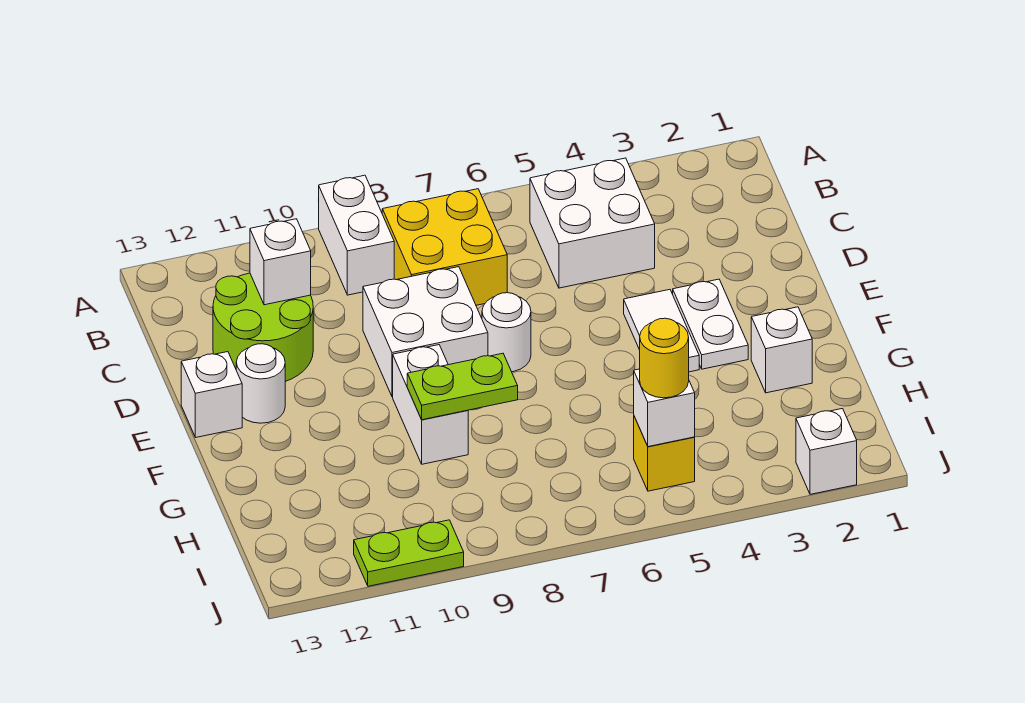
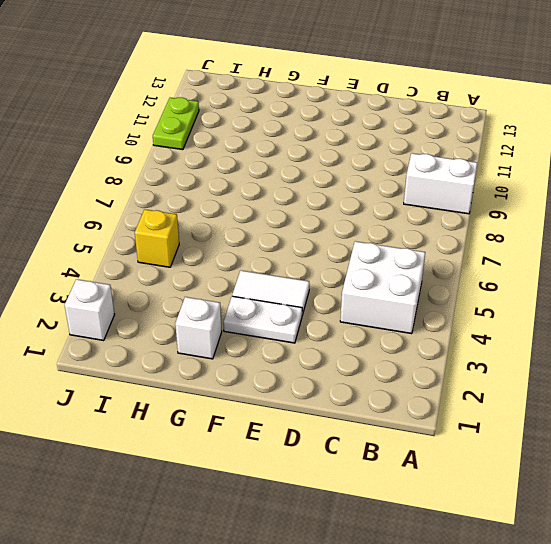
none -> yellow 2x2 brick [382,189,507,305]
none -> lime 2x2 round brick [213,273,313,381]
none -> white 2x2 brick [363,267,488,397]

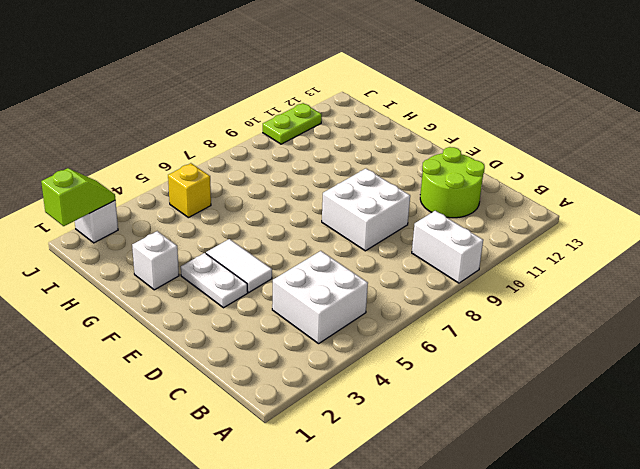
lime 1x2 slope [41,168,115,226] -> none
none -> yellow 2x2 brick [382,189,507,305]
none -> white 1x1 round brick [482,293,531,372]
none -> white 1x1 round brick [236,344,285,423]

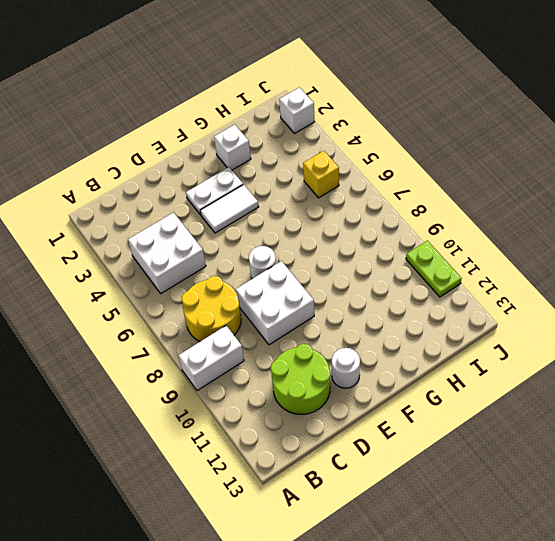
yellow 2x2 round brick [182,276,241,341] -> yellow 2x2 brick [382,189,507,305]
none -> white 1x1 brick [181,352,242,437]
none -> white 1x2 brick [393,345,468,464]
none -> white 1x1 brick [250,219,311,305]

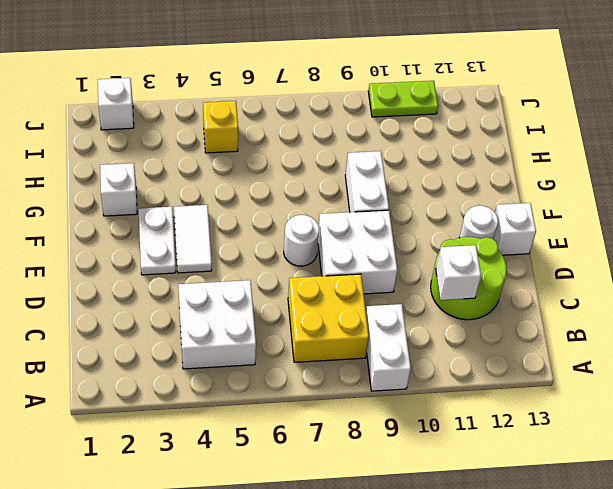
none -> lime 1x2 plate [407,353,518,420]
none -> white 1x1 brick [634,369,695,447]
none -> yellow 1x1 round brick [640,318,689,398]

